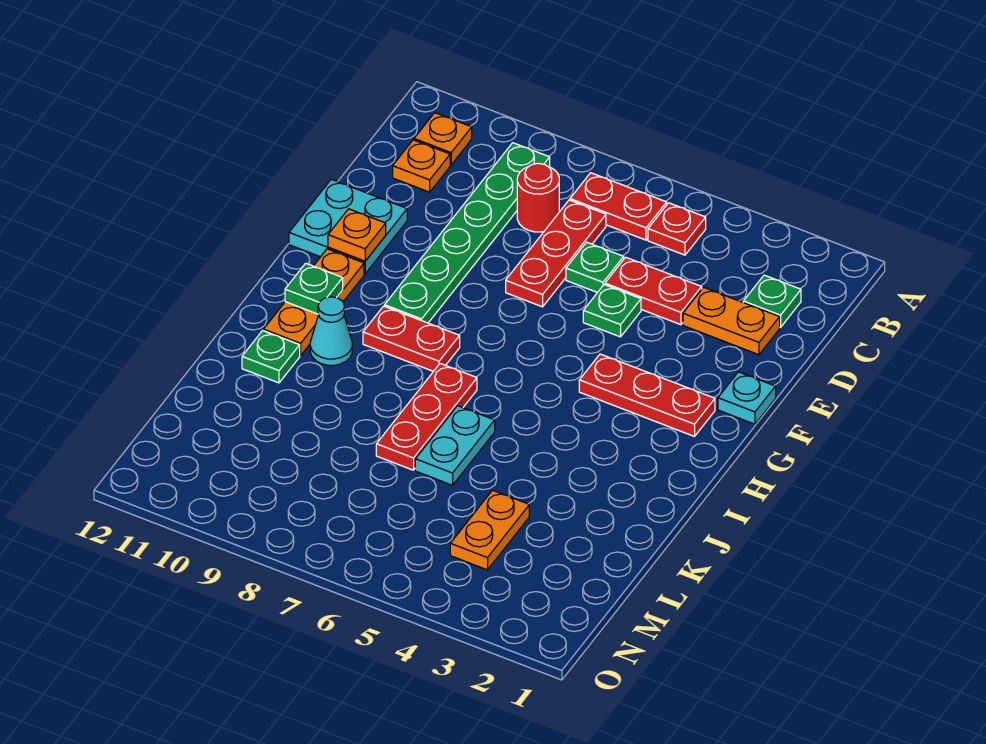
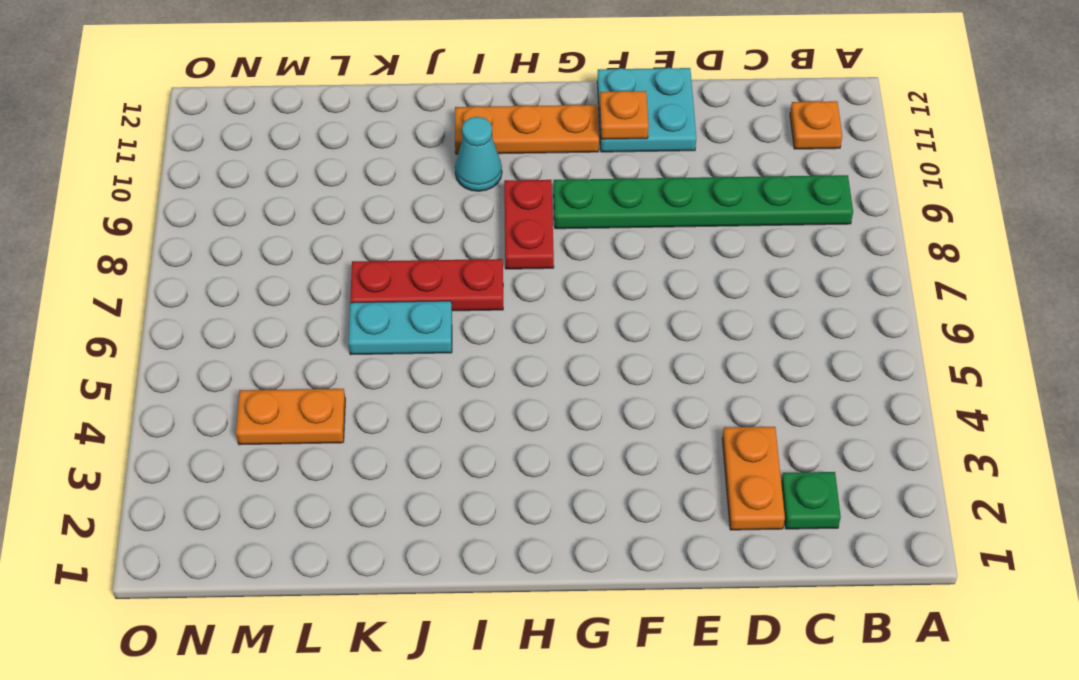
none -> red 1x1 plate [648,203,706,255]
none -> red 1x2 plate [570,173,667,240]
none -> red 1x3 plate [506,200,606,307]

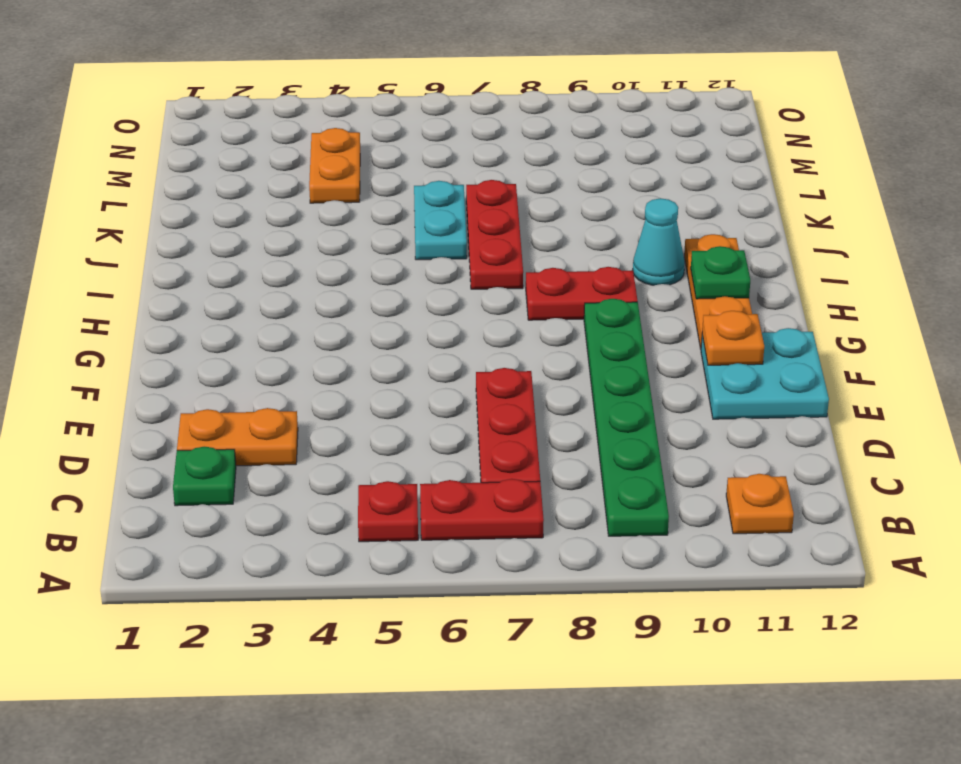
none -> red 1x1 round brick [517,163,559,232]
none -> orange 1x1 plate [393,140,450,192]
none -> red 1x2 plate [605,257,702,325]

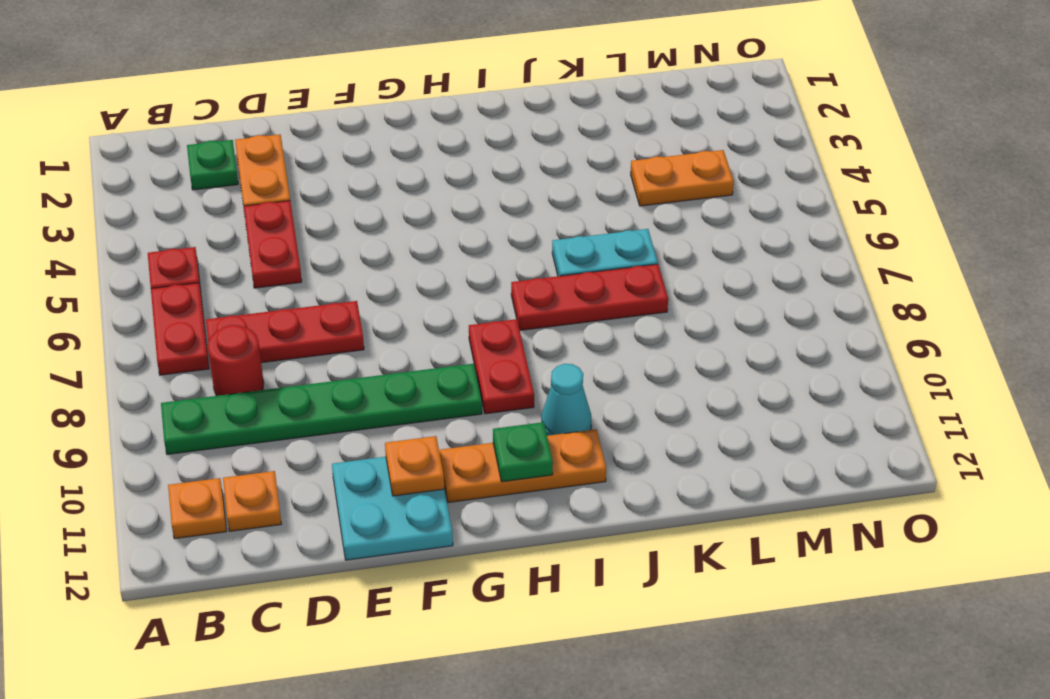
none -> green 1x1 plate [566,242,624,293]
none -> green 1x1 plate [583,285,641,337]
none -> cyan 1x1 plate [718,372,776,424]

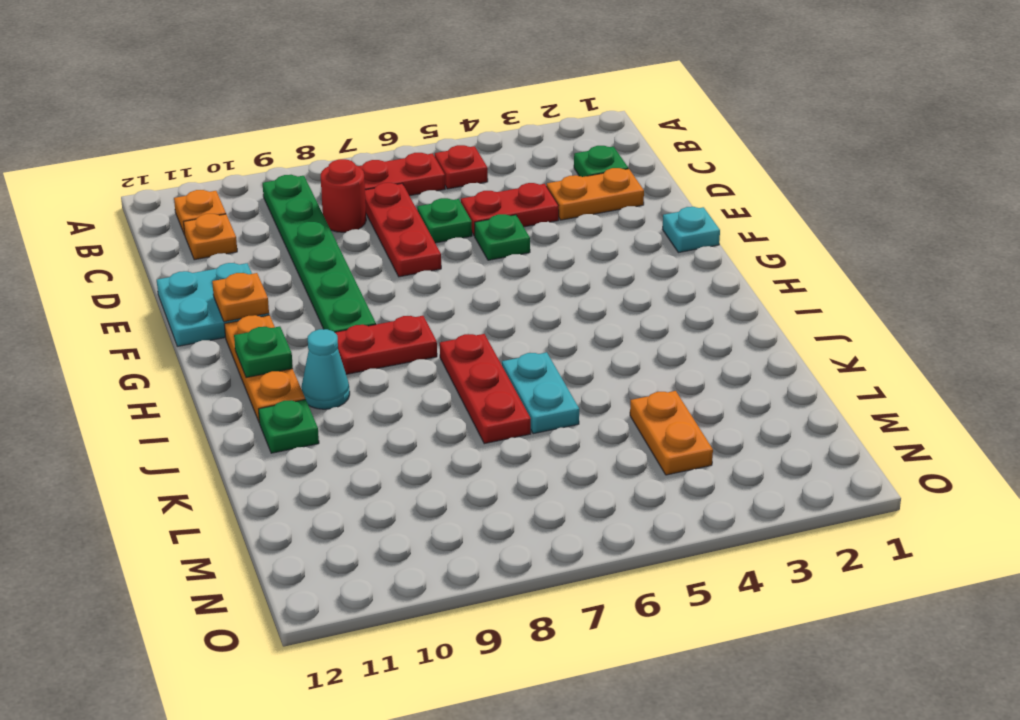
none -> red 1x3 plate [579,354,715,436]

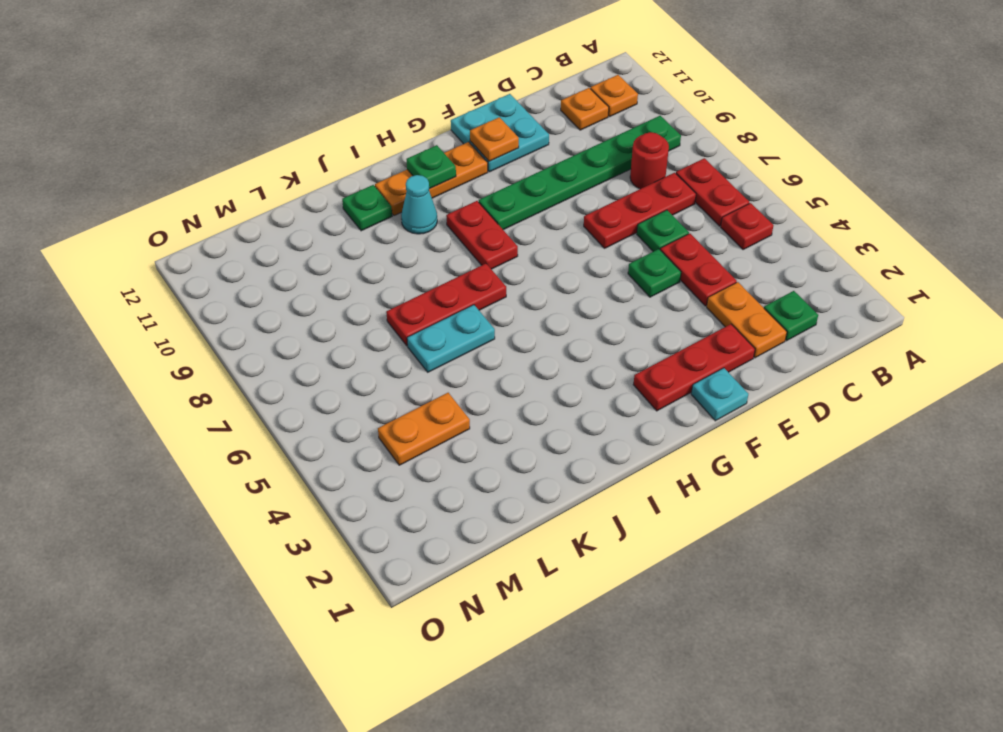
red 1x3 plate [633,324,755,411] -> red 1x3 plate turned to [579,354,715,436]

